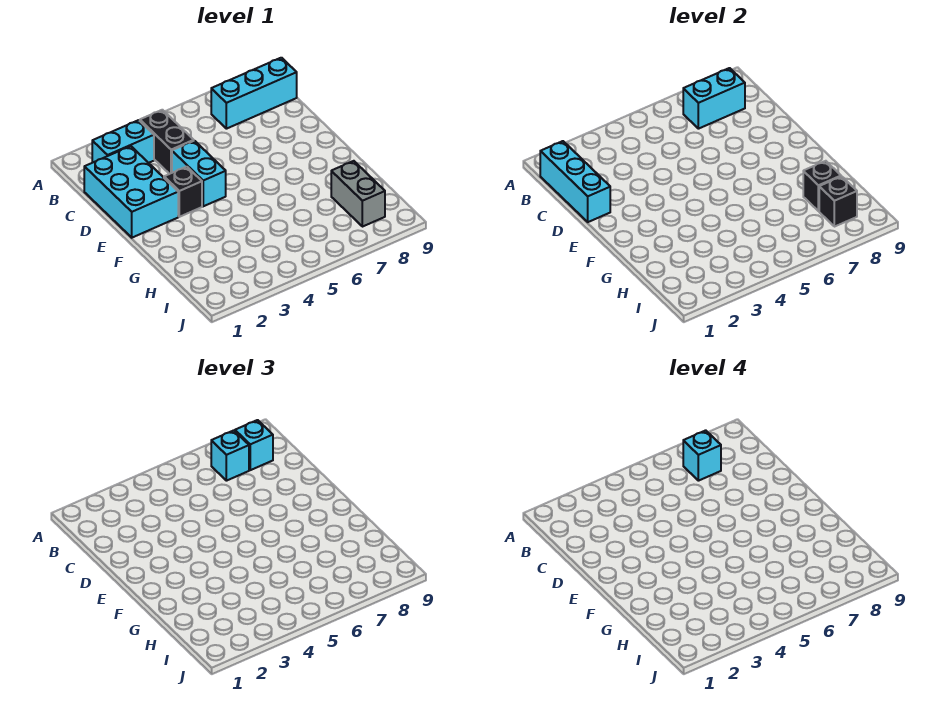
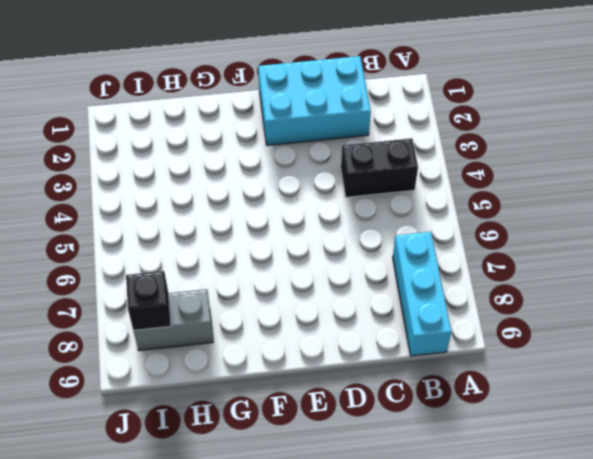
none -> cyan 1x2 brick [92,120,154,163]
none -> cyan 1x2 brick [172,141,226,206]
none -> black 1x1 brick [164,167,202,217]

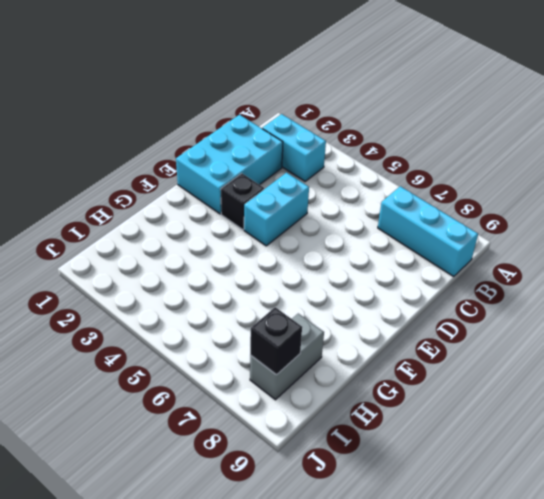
none -> black 1x2 brick [140,110,194,174]
none -> cyan 1x3 brick [540,141,610,222]
none -> cyan 1x2 brick [683,68,745,129]

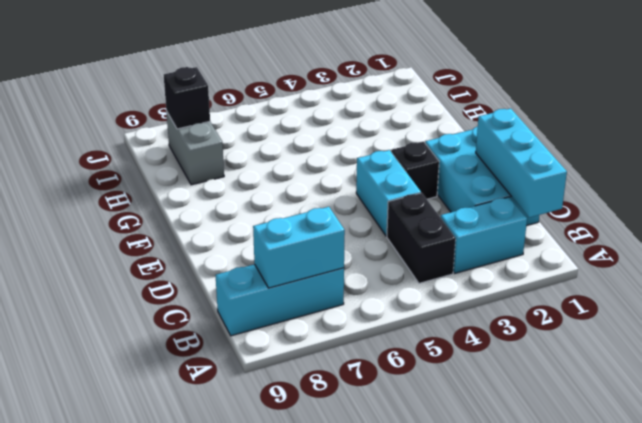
none -> black 1x1 brick [803,161,841,211]
none -> cyan 1x1 brick [211,430,249,481]
none -> cyan 1x1 brick [235,420,273,470]

